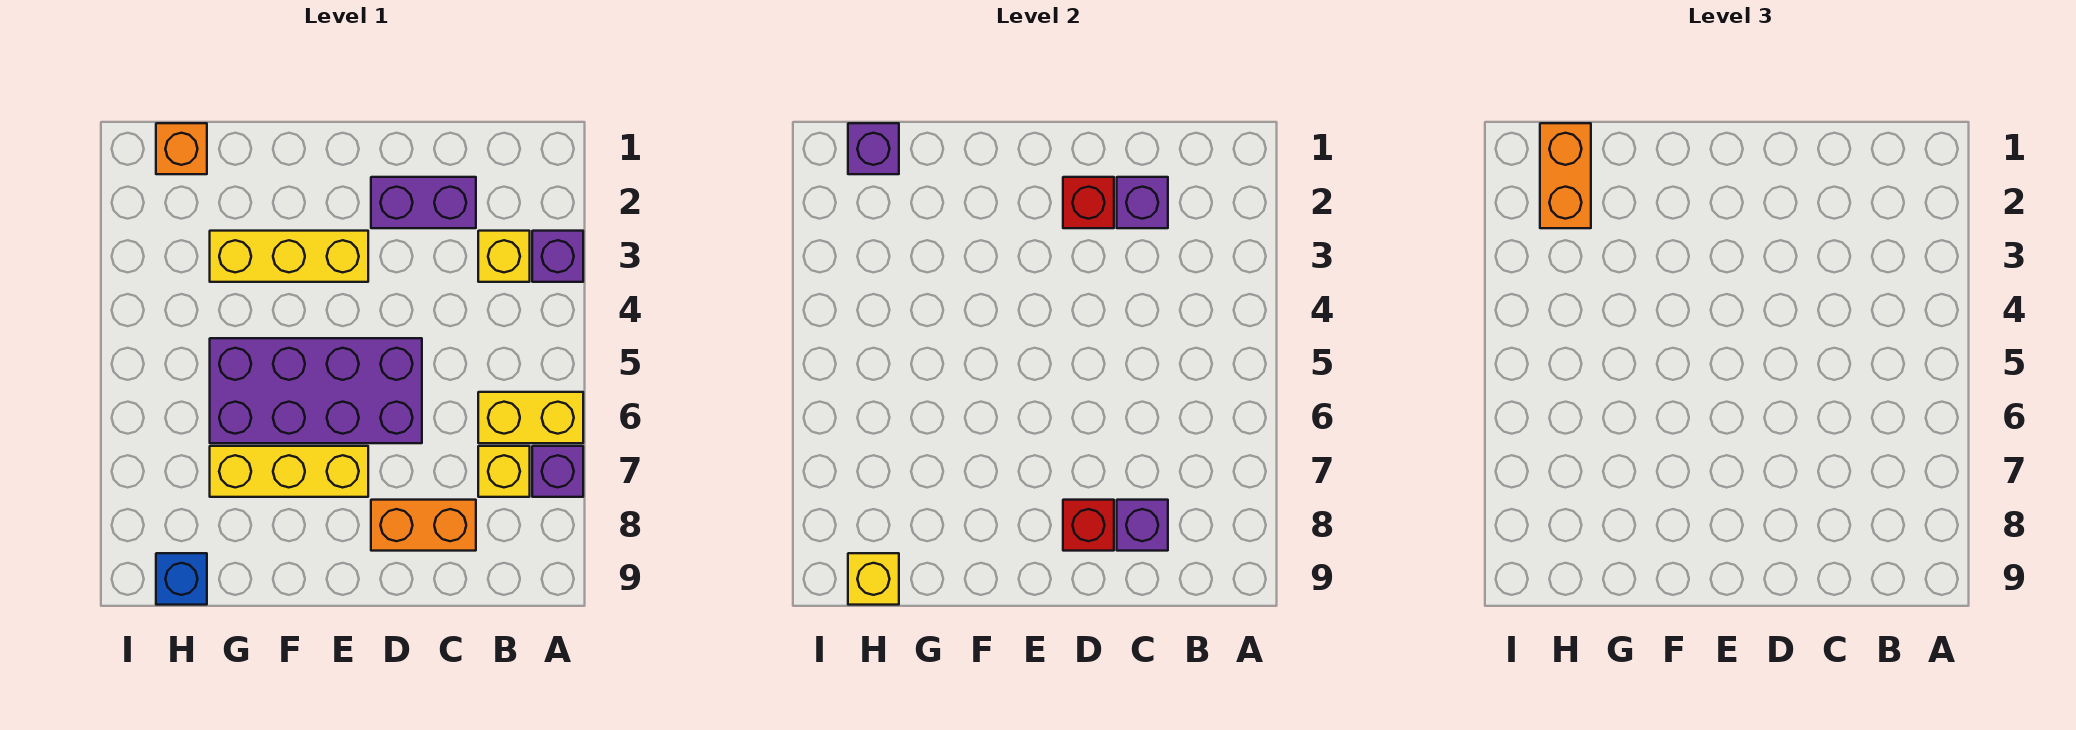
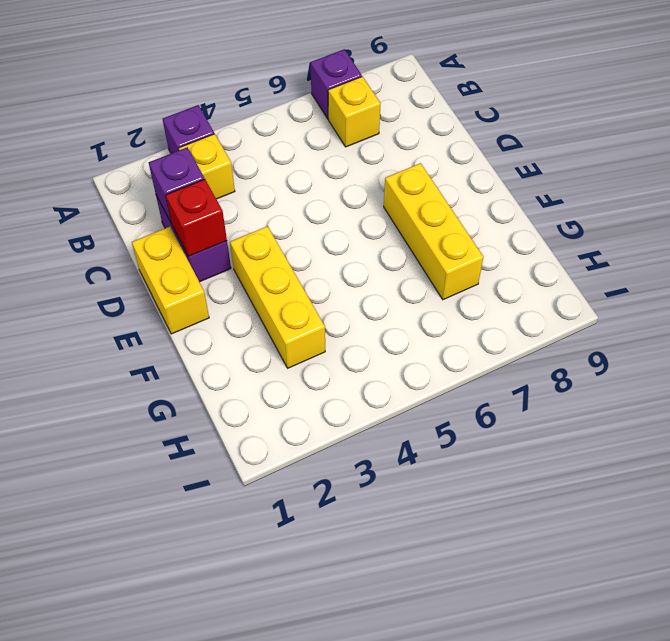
yellow 1x2 brick [132,227,209,334] -> yellow 1x2 brick moved to [478,392,583,443]
none -> orange 1x2 brick [371,500,476,551]
none -> purple 2x4 brick [210,338,422,443]
none -> orange 1x1 brick [156,123,207,174]

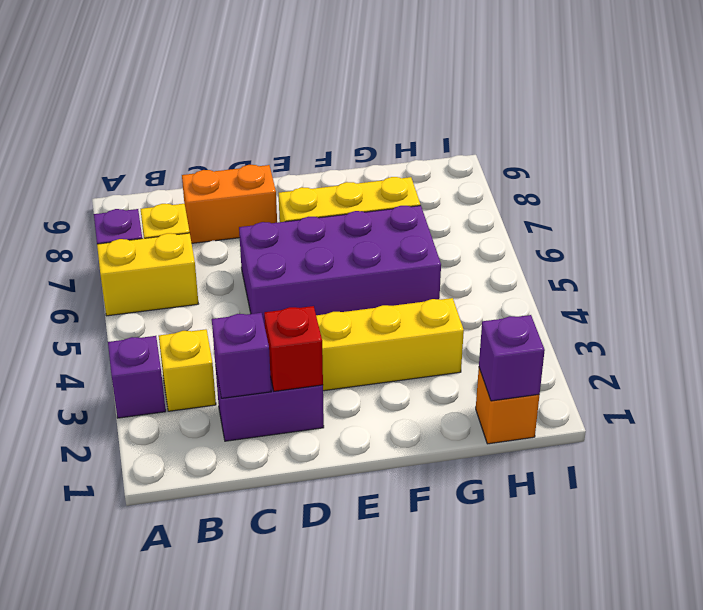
none -> blue 1x1 brick [156,553,207,605]
none -> purple 1x1 brick [1117,500,1168,551]
none -> red 1x1 brick [1063,500,1114,551]

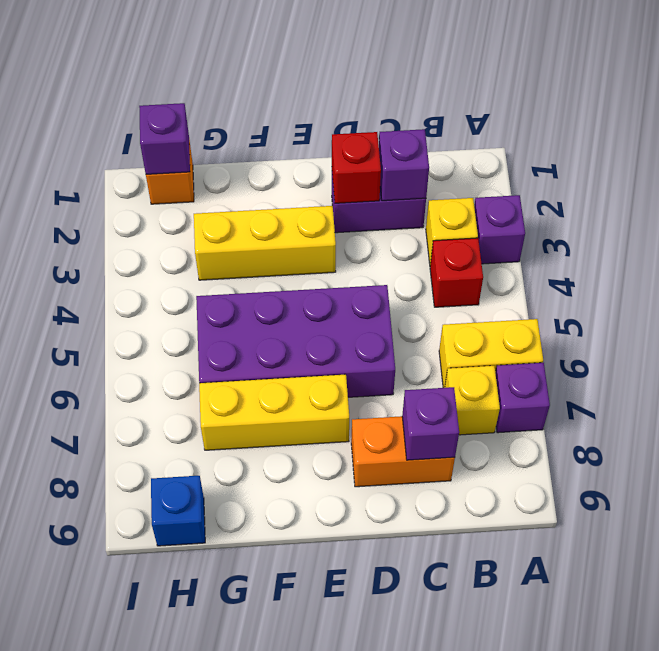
red 1x1 brick [430,238,483,307] -> red 1x1 brick moved to [1063,500,1114,551]
none -> yellow 1x1 brick [848,553,899,605]
none -> orange 1x2 brick [1540,123,1591,228]

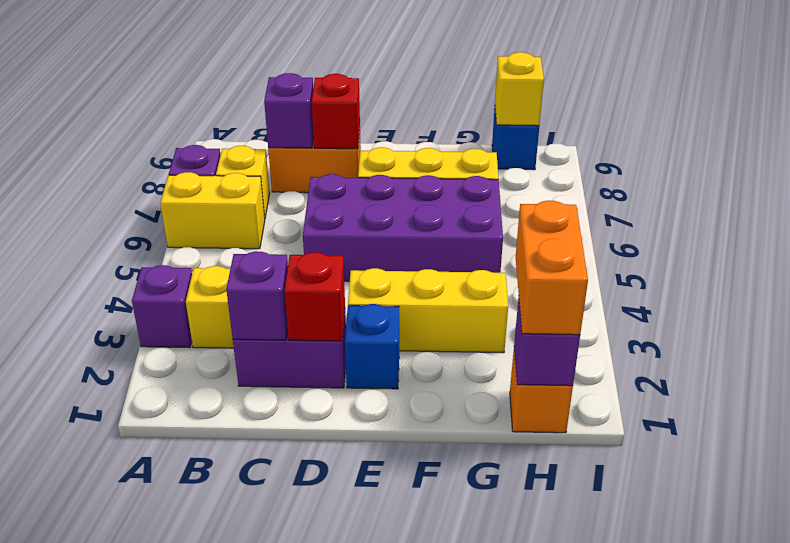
blue 1x1 brick [345,304,399,389] -> none

